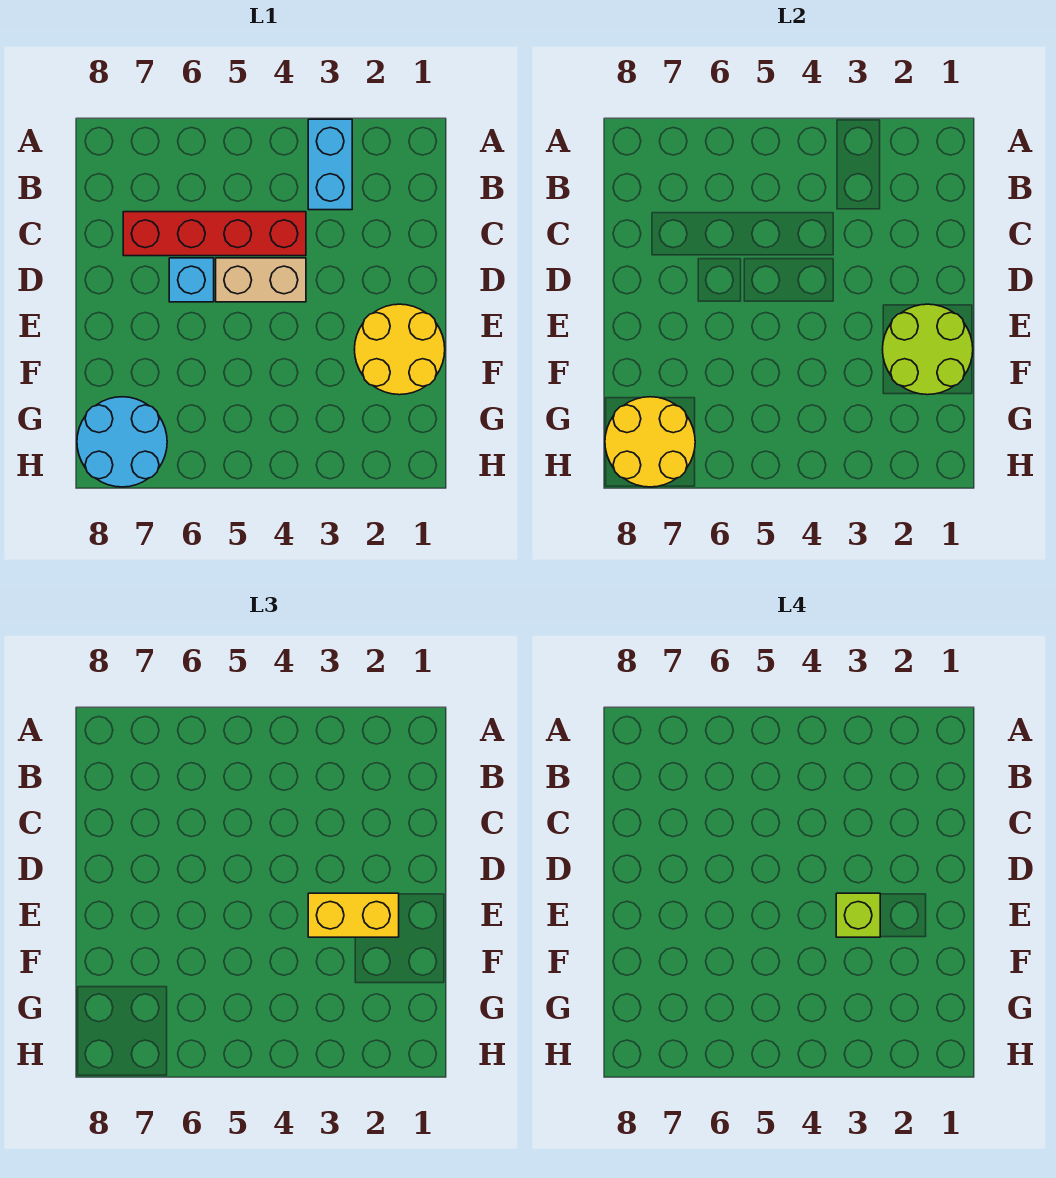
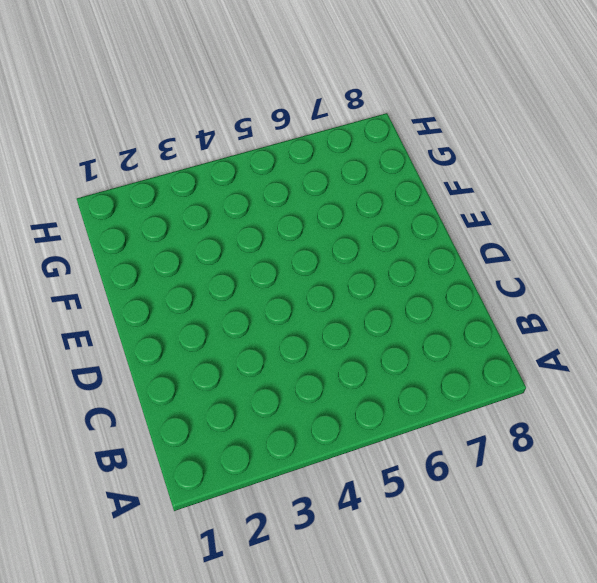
none -> cyan 1x2 brick [308,119,352,210]
none -> red 1x4 brick [123,212,306,256]

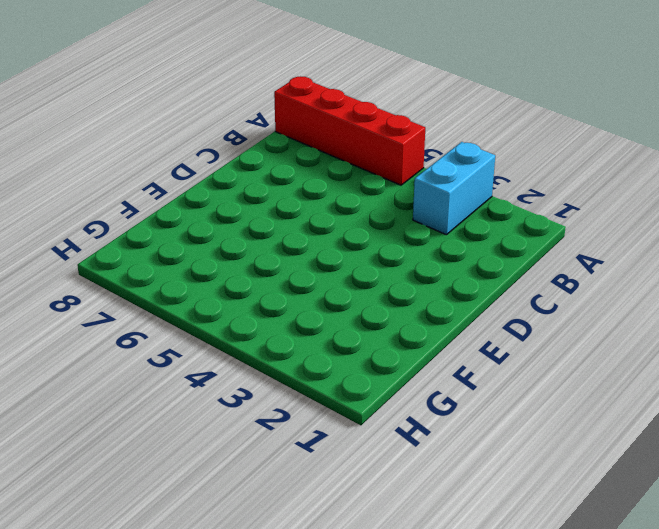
red 1x4 brick [274,76,425,185] -> red 1x4 brick moved to [123,212,306,256]
none -> tan 1x2 brick [216,258,306,302]
none -> cyan 1x1 brick [169,258,214,302]

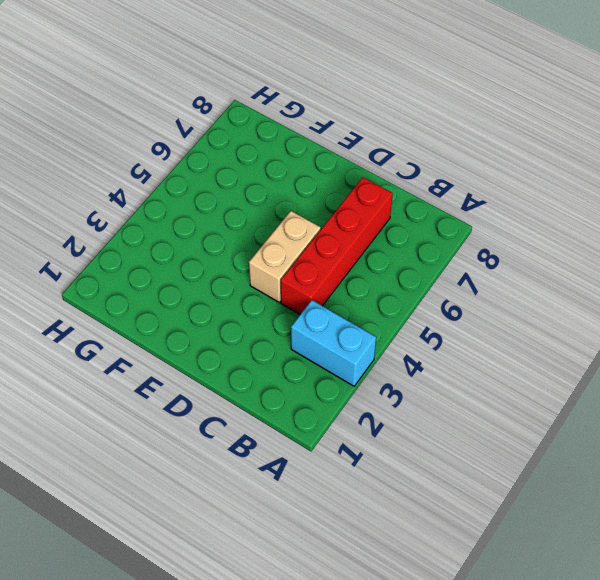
none -> cyan 1x1 brick [169,258,214,302]
none -> yellow 2x2 round brick [355,304,445,395]

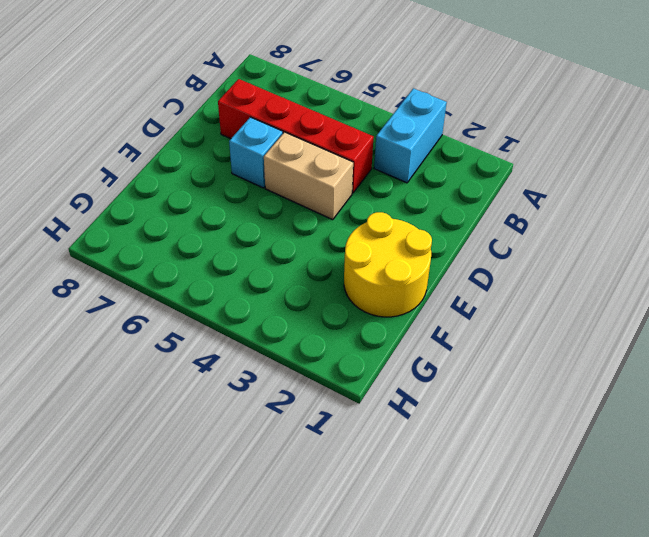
none -> cyan 2x2 round brick [77,397,167,487]
none -> lime 2x2 round brick [883,304,973,395]

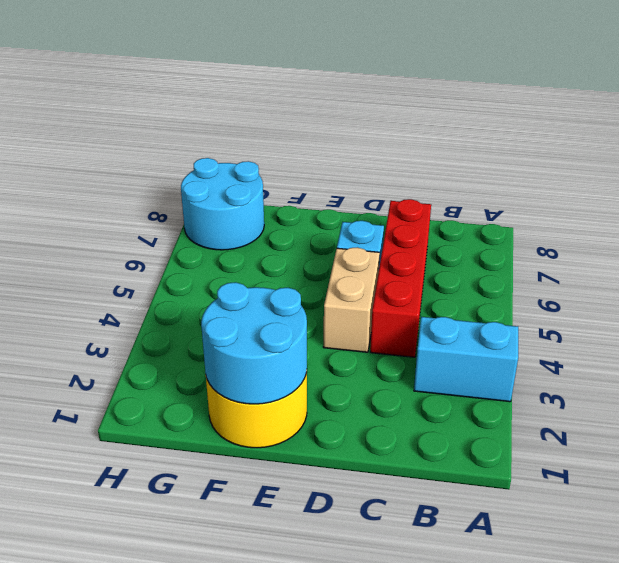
cyan 2x2 round brick [201,282,307,404] -> lime 2x2 round brick [883,304,973,395]
none -> yellow 2x2 round brick [605,397,695,487]
none -> yellow 1x2 brick [308,893,399,937]

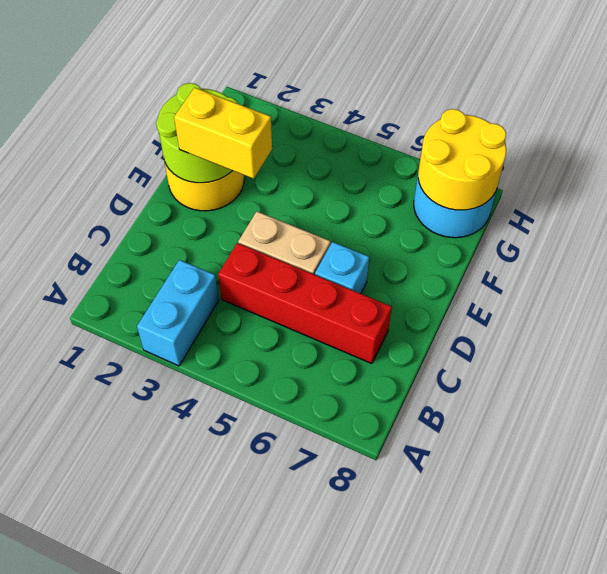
none -> lime 1x1 brick [836,893,880,937]

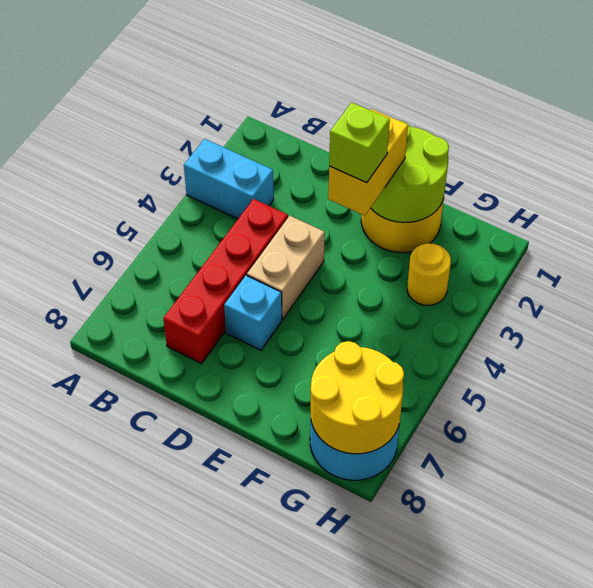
yellow 1x1 round brick [407,243,451,305] -> none

